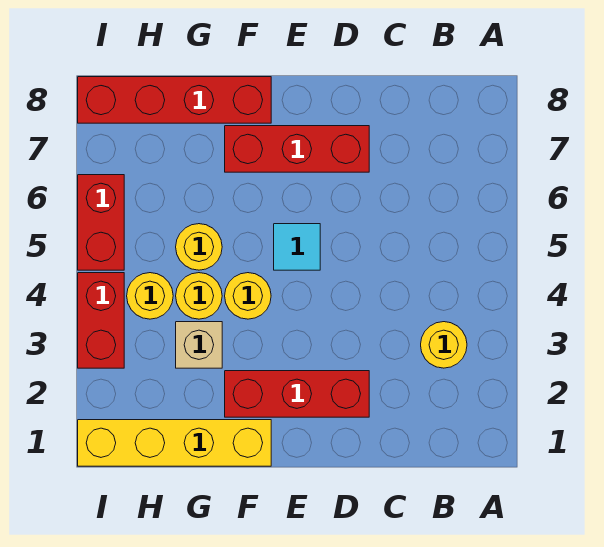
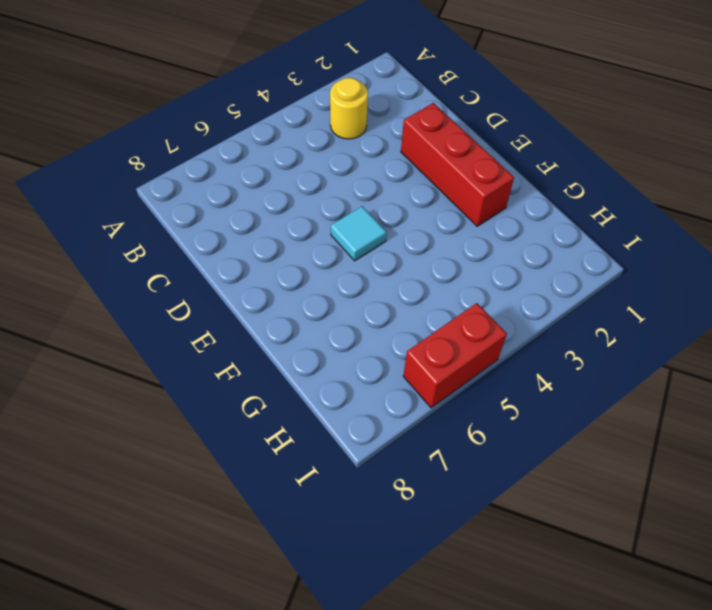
none -> red 1x3 brick [225,126,369,172]
none -> yellow 1x4 brick [78,420,271,466]
none -> yellow 1x1 round brick [225,273,271,319]

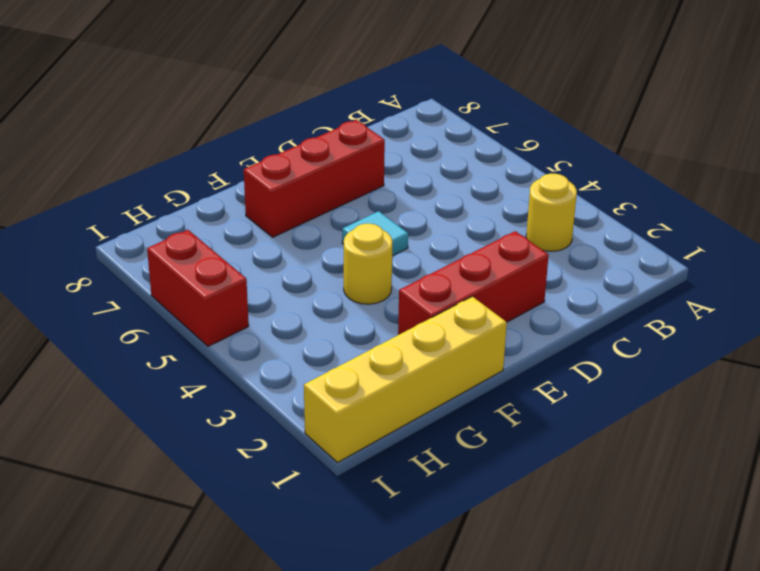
none -> red 1x4 brick [78,77,271,123]
none -> tan 1x1 brick [176,322,222,368]
none -> yellow 1x1 round brick [176,273,222,319]

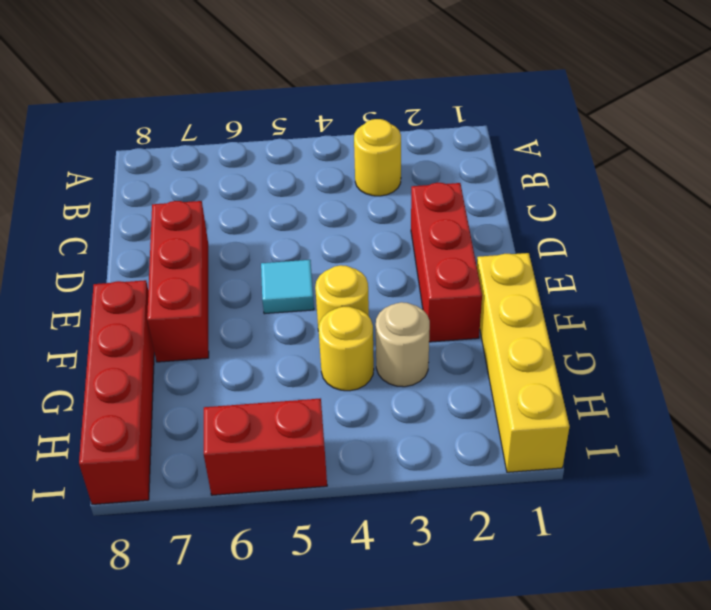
tan 1x1 round brick [376,302,430,387] -> tan 1x1 brick [176,322,222,368]
none -> yellow 1x1 round brick [176,224,222,270]
none -> yellow 1x1 round brick [127,273,173,319]
none -> red 1x2 brick [78,273,124,368]

